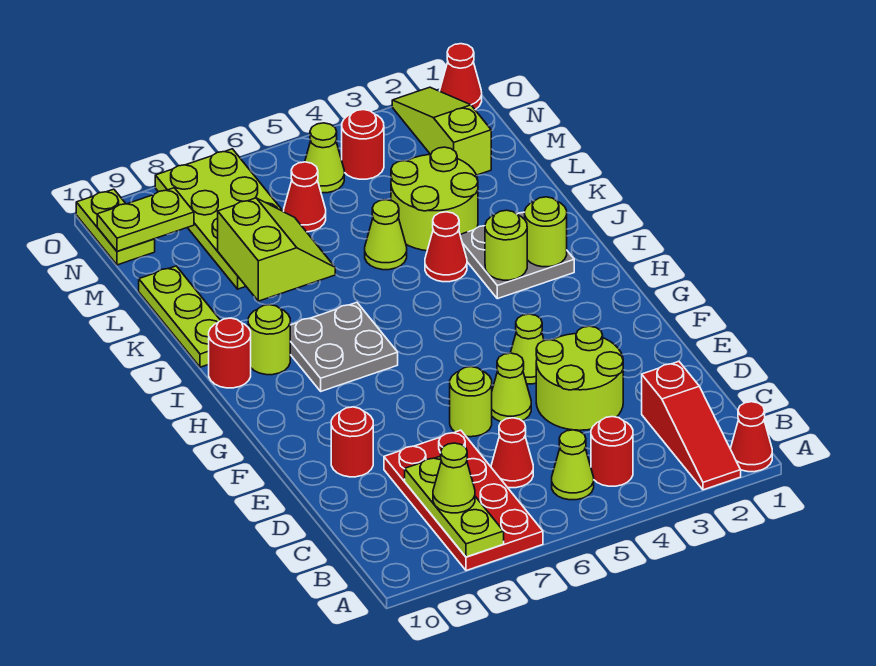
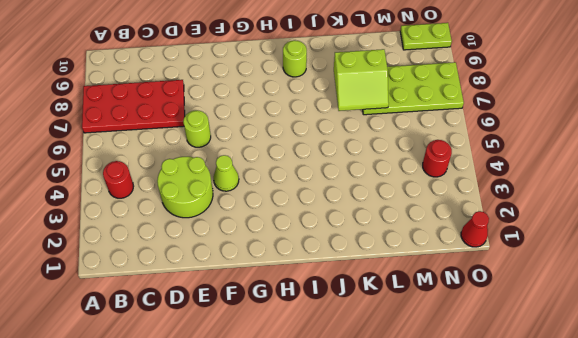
none -> red 1x1 cone [730,402,772,472]
none -> red 1x3 slope [642,362,741,490]
none -> lime 1x1 cone [552,430,594,500]
none -> red 1x1 cone [491,418,533,488]

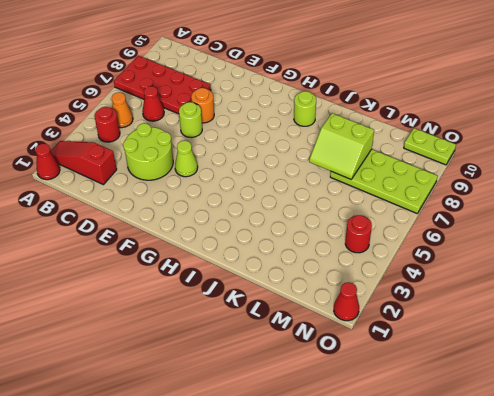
orange 1x1 cone [112,92,133,128] -> lime 1x1 cone [552,430,594,500]
orange 1x1 round brick [191,88,214,123] -> none
none -> lime 1x1 cone [492,353,531,422]
none -> red 1x1 round brick [331,407,373,477]
none -> grey 2x2 plate [290,302,398,391]
none -> grey 2x2 plate [460,212,574,299]

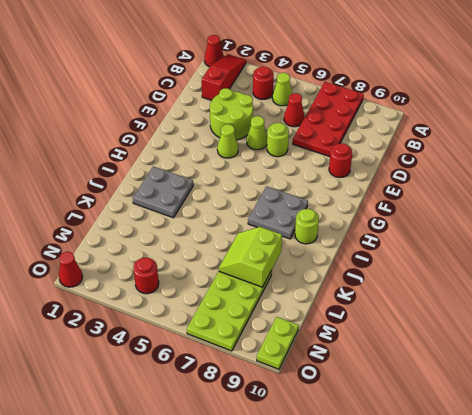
none -> red 1x1 round brick [209,318,251,388]
none -> red 1x1 cone [425,212,467,282]
none -> lime 1x3 plate [139,266,221,367]
none -> lime 2x2 round brick [391,147,478,251]

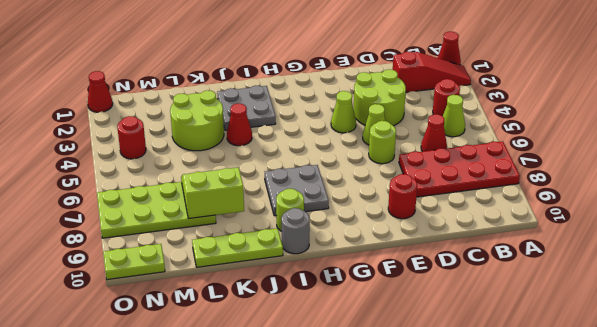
grey 1x1 round brick [281,208,310,254] -> red 1x1 round brick [209,318,251,388]
none -> lime 1x1 cone [365,200,407,270]
none -> lime 1x3 slope [392,87,491,175]
none -> red 1x1 cone [284,162,326,232]
none -> lime 1x1 cone [305,123,344,193]

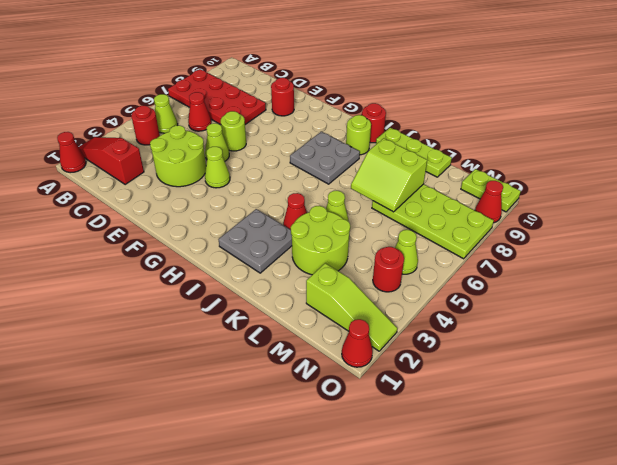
red 1x1 cone [475,181,503,223] -> red 1x1 cone moved to [284,162,326,232]
none -> lime 1x3 plate [405,456,504,557]
none -> lime 1x1 round brick [525,197,567,267]
none -> lime 1x1 round brick [485,210,527,280]
none -> lime 1x2 plate [97,188,194,251]

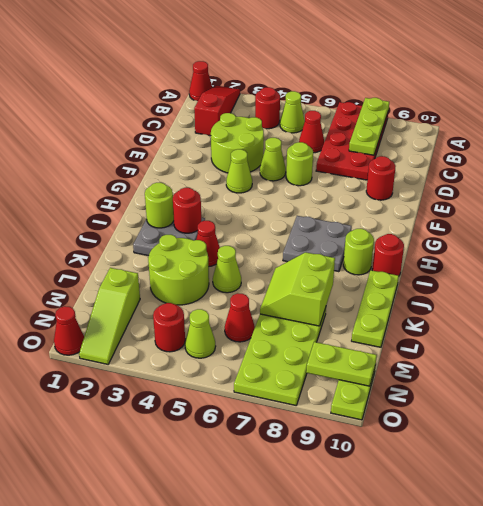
red 1x1 round brick [173,187,201,233] -> lime 1x1 round brick [485,210,527,280]
none -> lime 1x1 cone [433,443,475,513]

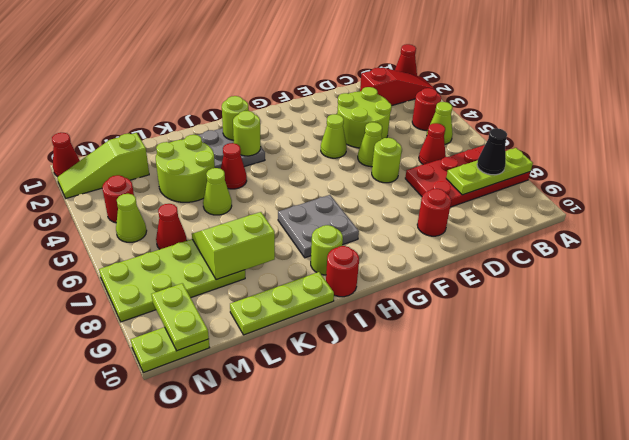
black 1x1 cone [477,128,507,175] -> lime 1x1 cone [433,443,475,513]

